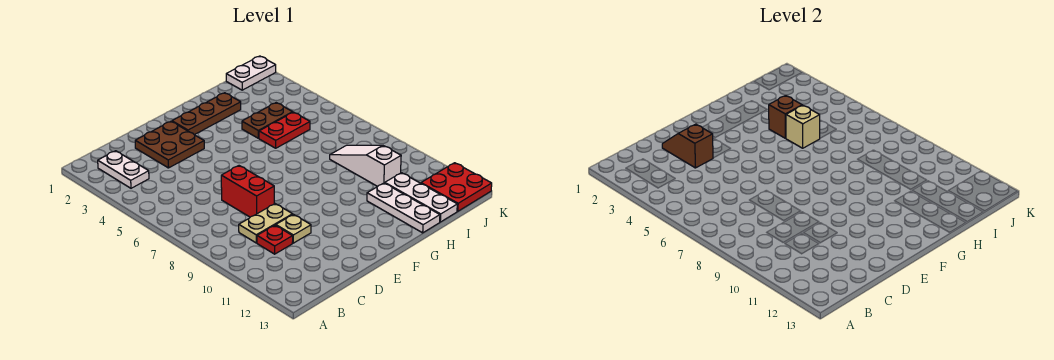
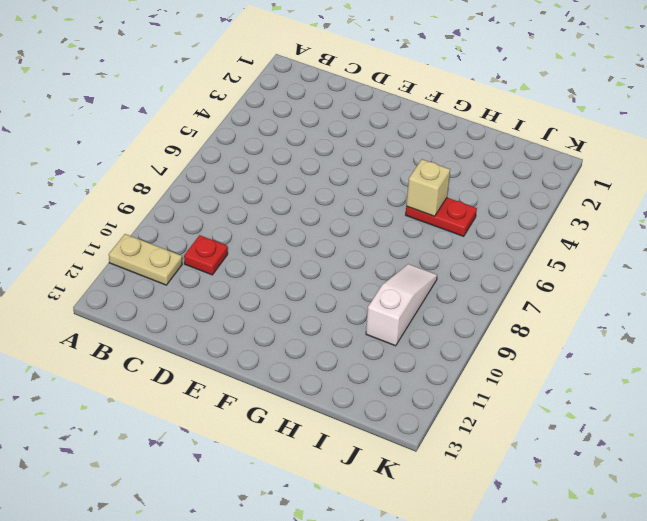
tan 1x2 plate [109,234,182,285] -> tan 1x2 plate moved to [239,204,293,243]
none -> white 1x2 plate [98,151,149,188]
none -> brown 2x2 plate [135,121,204,168]
none -> red 1x2 brick [221,166,274,217]

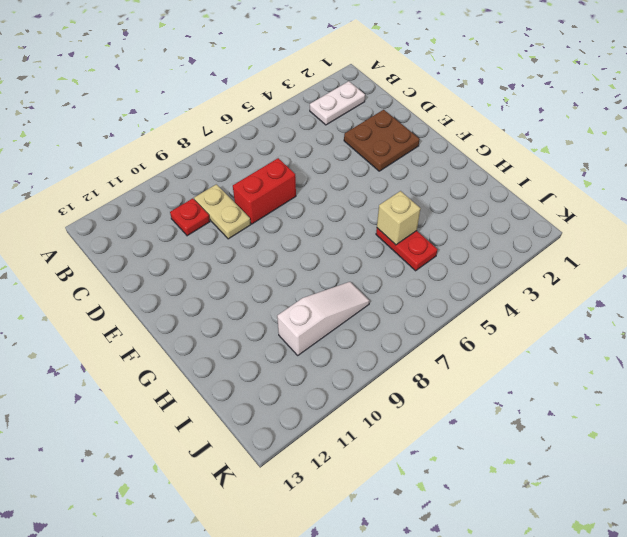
none -> tan 1x1 plate [276,214,311,243]
none -> brown 1x3 plate [172,93,241,135]
none -> brown 1x2 plate [242,103,293,138]

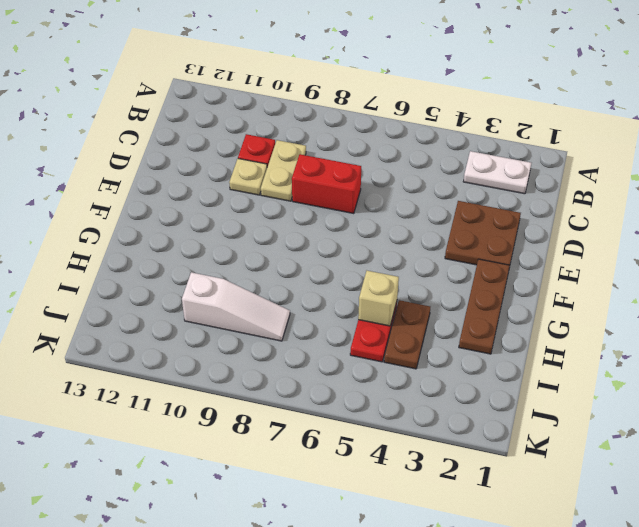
none -> white 1x3 plate [367,183,440,233]
none -> white 1x3 plate [385,173,457,222]
none -> white 1x2 plate [226,56,276,90]

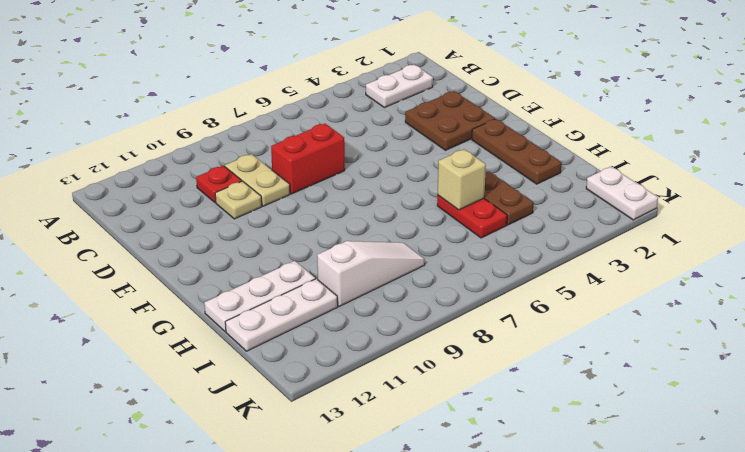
none -> red 2x2 plate [421,163,492,211]
none -> brown 1x2 slope [662,124,713,168]
none -> brown 1x1 brick [769,96,802,138]

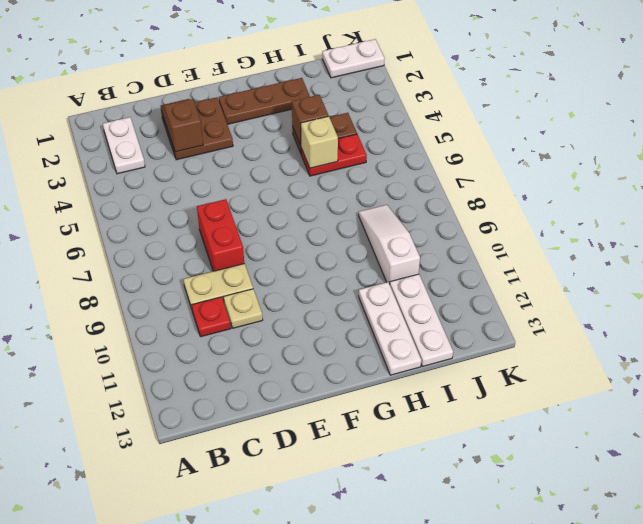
none -> red 2x2 plate [421,163,492,211]

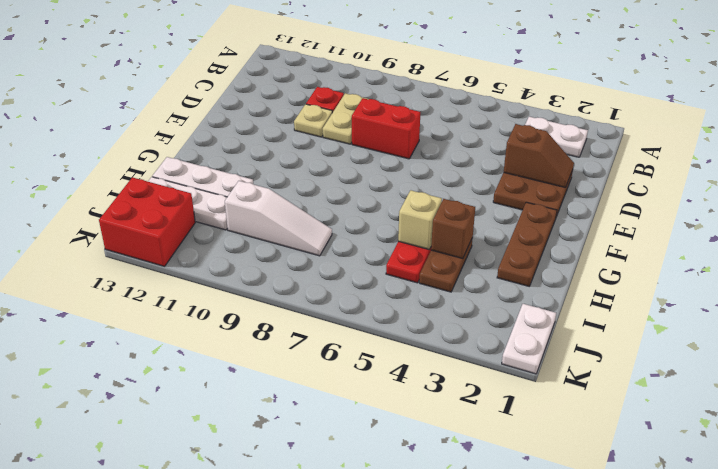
red 2x2 brick [99,177,195,266] -> red 2x2 plate [421,163,492,211]

